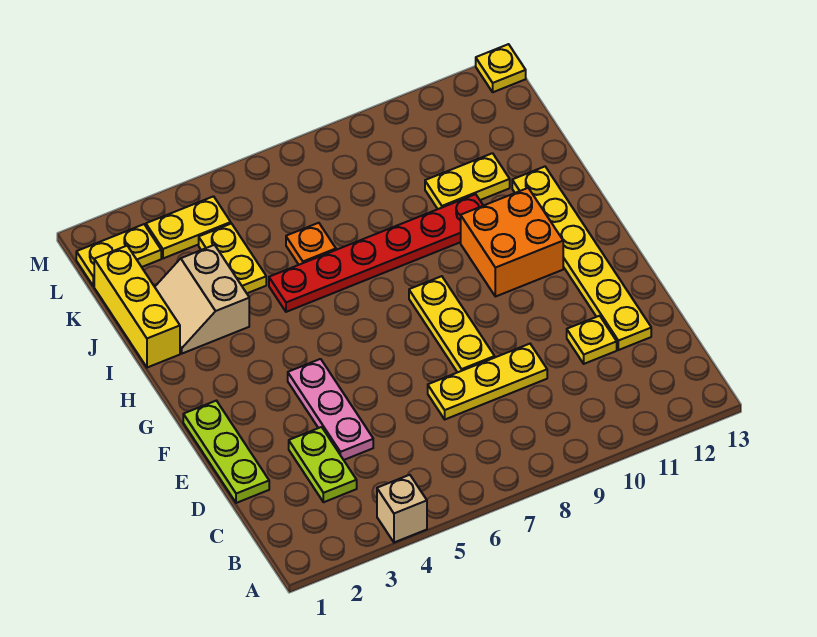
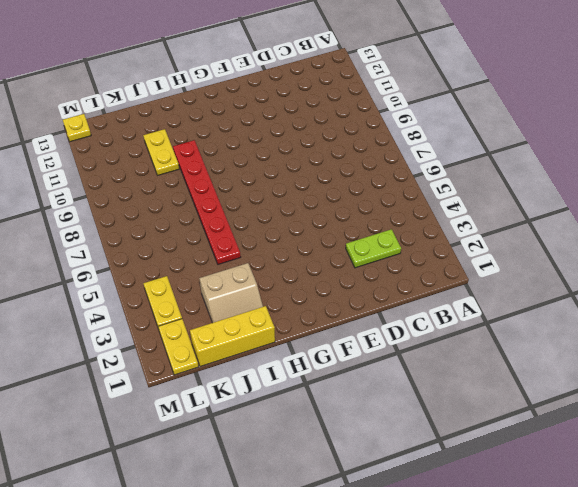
none -> tan 1x1 brick [377,475,427,542]
none -> lime 1x3 plate [183,401,269,503]
none -> pink 1x3 plate [288,359,373,460]

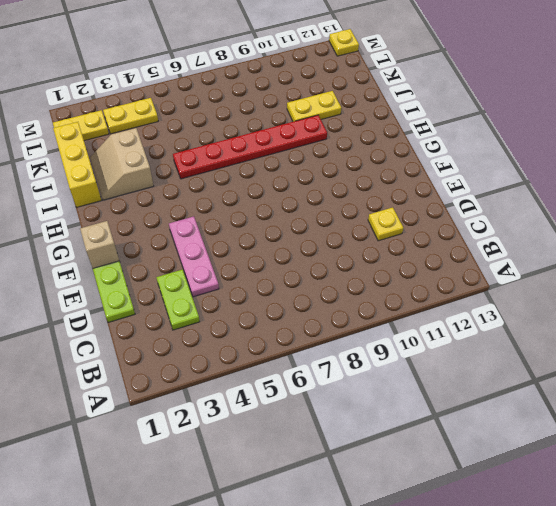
tan 1x1 brick [80,221,119,269] -> tan 1x1 brick moved to [377,475,427,542]
none -> yellow 1x3 plate [428,344,547,419]
none -> yellow 1x6 plate [512,167,651,350]
none -> yellow 1x3 plate [409,276,495,372]

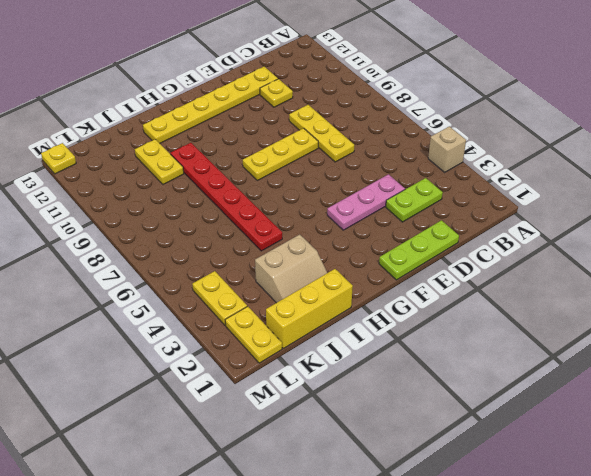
none -> orange 2x2 brick [461,188,563,297]
none -> yellow 1x2 plate [199,224,266,293]
none -> orange 1x1 plate [286,223,336,265]

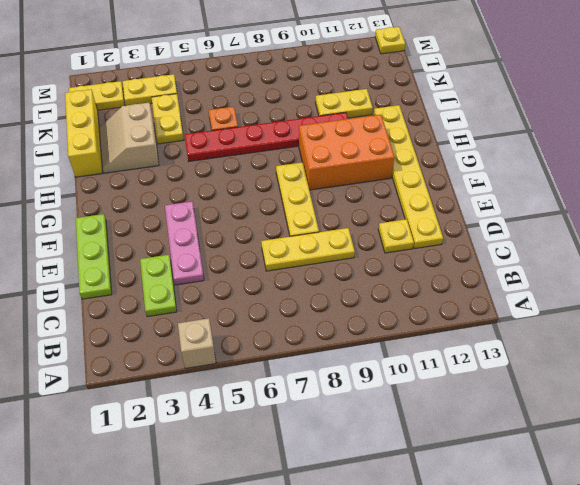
orange 2x3 brick [299,115,395,190] -> orange 2x2 brick [461,188,563,297]

